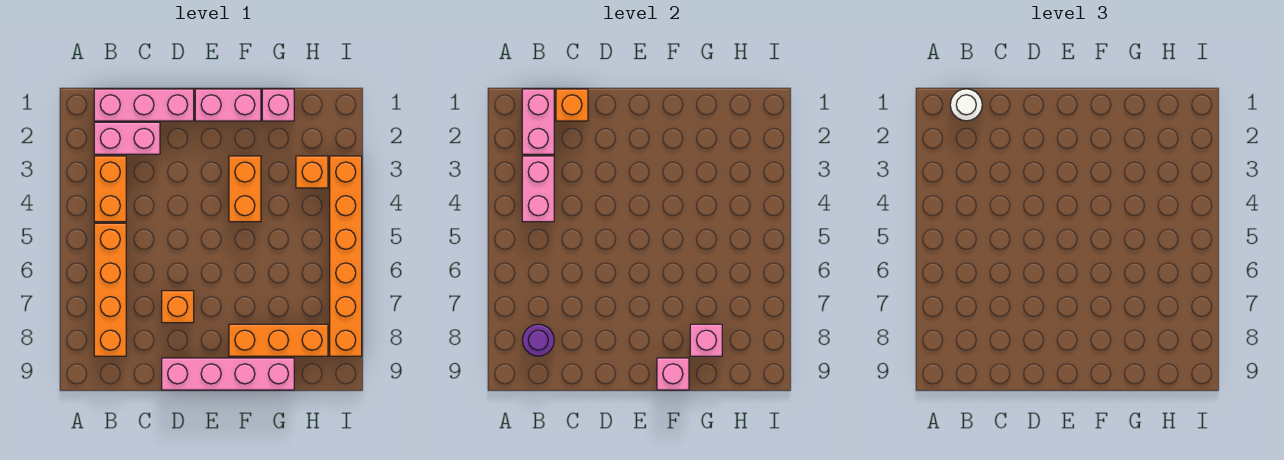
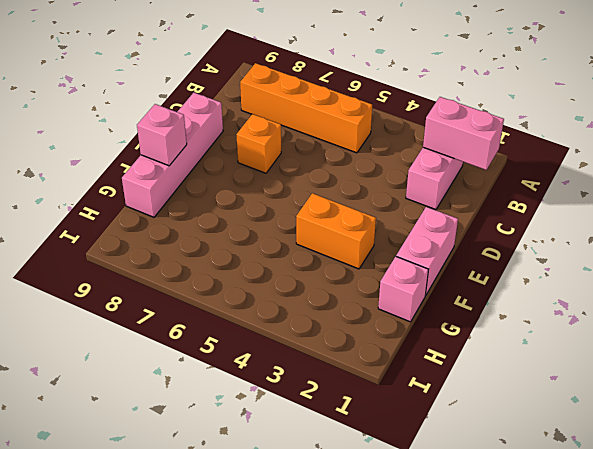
none -> pink 1x3 brick [94,89,194,121]
none -> orange 1x2 brick [94,156,126,222]
none -> orange 1x3 brick [229,324,328,356]

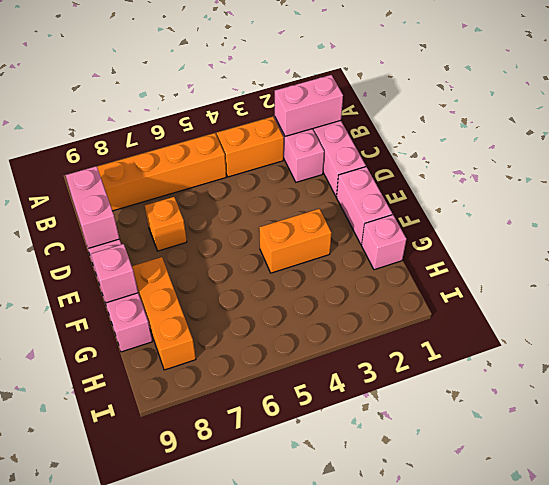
pink 1x2 brick [66,166,119,248] -> pink 1x2 brick turned to [522,156,554,222]
none -> orange 1x1 brick [296,156,328,188]
none -> orange 1x6 brick [330,156,362,356]
none -> purple 1x1 round brick [522,324,554,356]

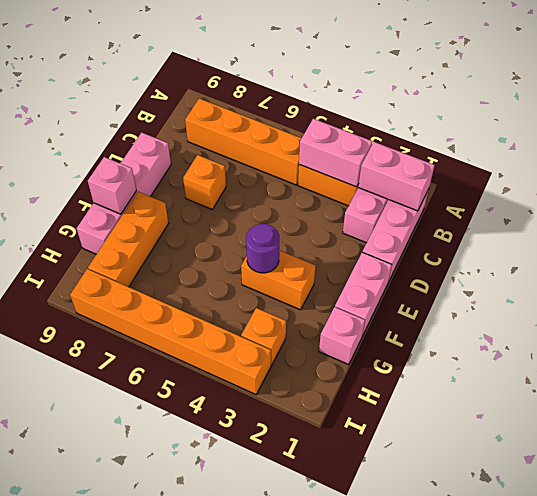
purple 1x1 round brick [246,224,279,273] -> purple 1x1 round brick moved to [522,324,554,356]
none -> orange 1x1 brick [556,89,588,121]
none -> pink 1x1 brick [690,324,722,356]
none -> white 1x1 round brick [950,89,982,121]

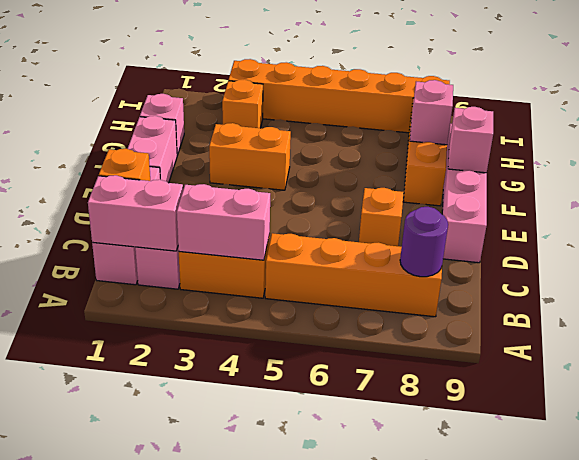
none -> white 1x1 round brick [950,89,982,121]

